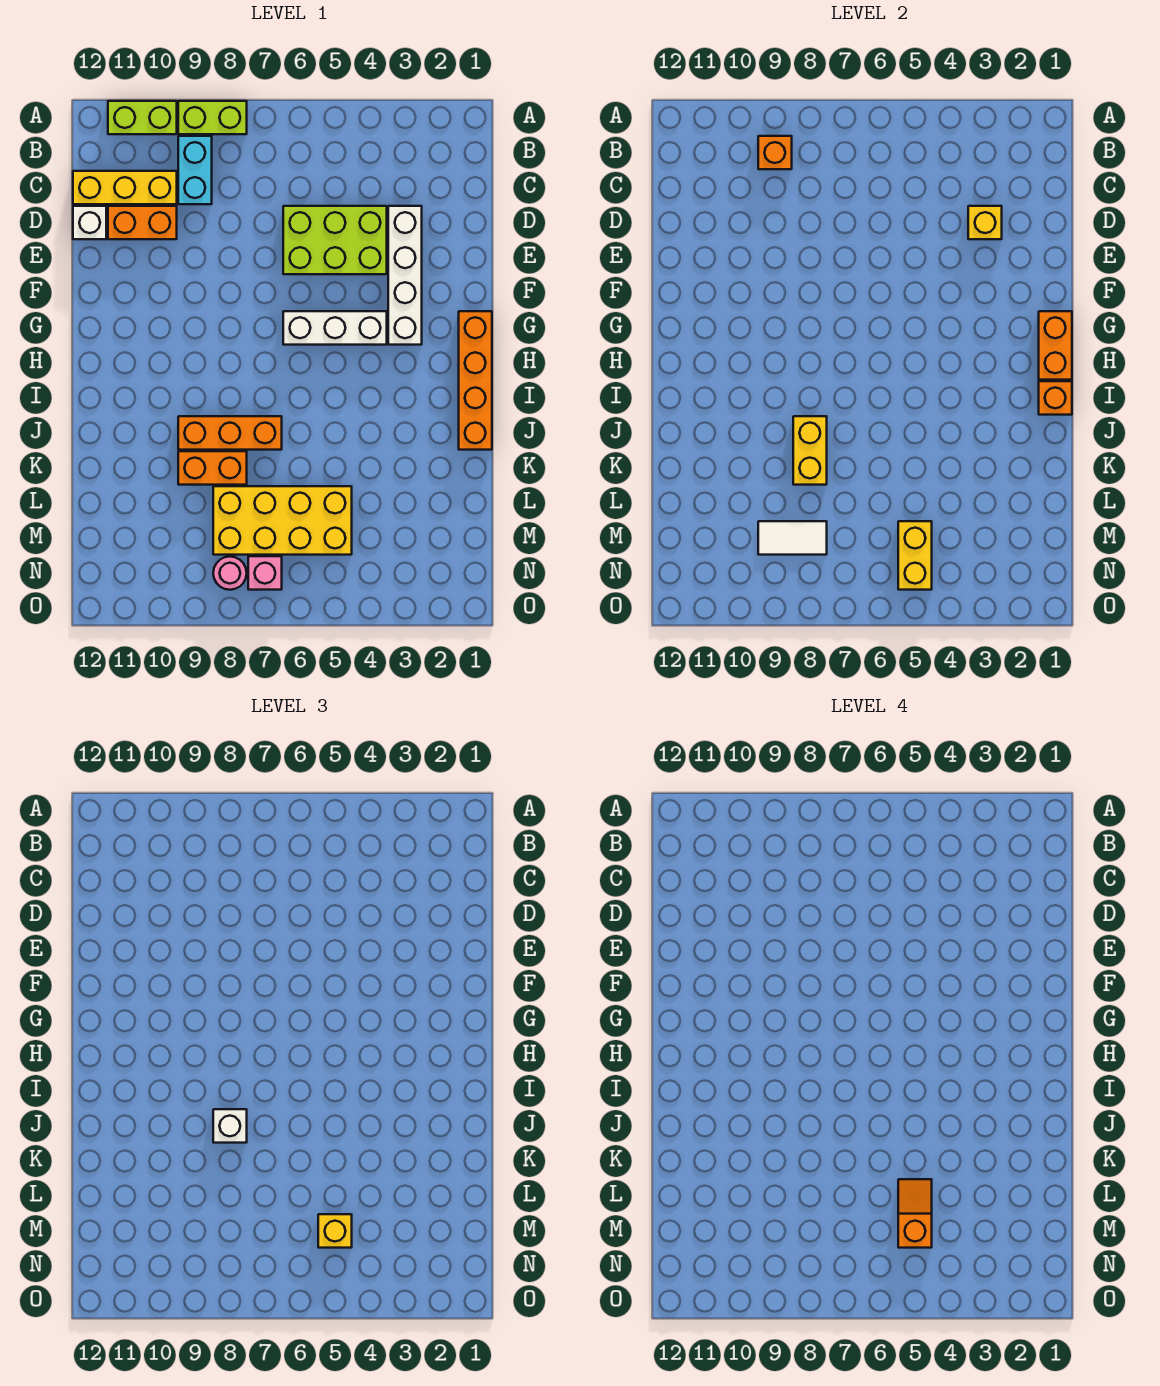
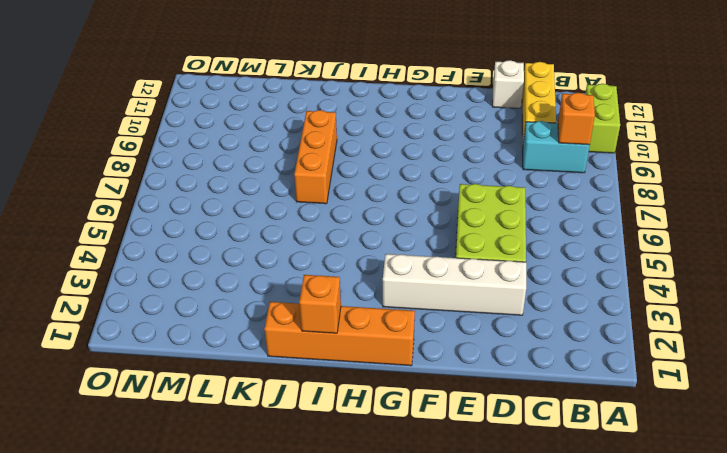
none -> lime 1x2 brick [178,101,247,134]
none -> orange 1x2 brick [108,206,177,239]
none -> white 1x3 brick [283,311,387,345]

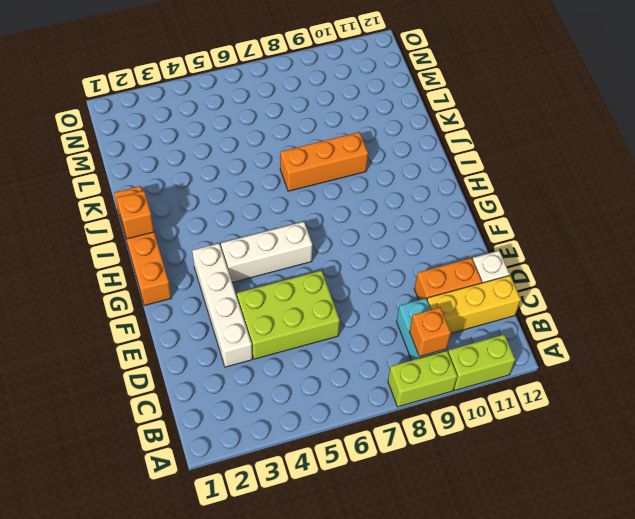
none -> orange 1x2 brick [178,451,247,485]
none -> yellow 2x4 brick [213,486,352,555]
none -> pink 1x1 brick [248,556,282,590]

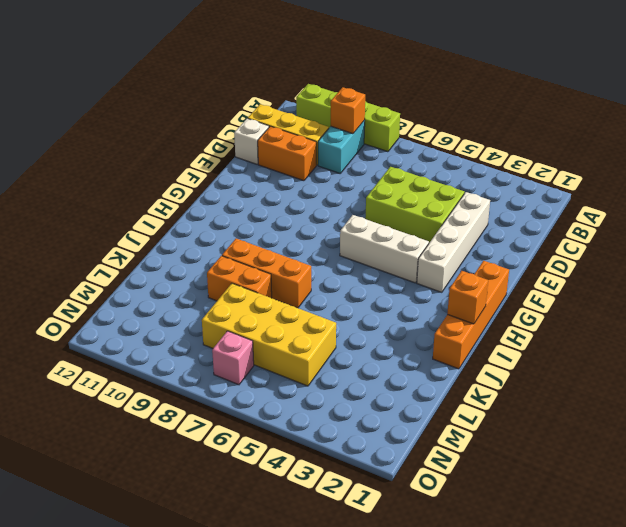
none -> pink 1x1 round brick [213,557,247,590]
none -> yellow 1x1 brick [968,206,1002,239]
none -> orange 1x2 brick [1039,311,1072,380]

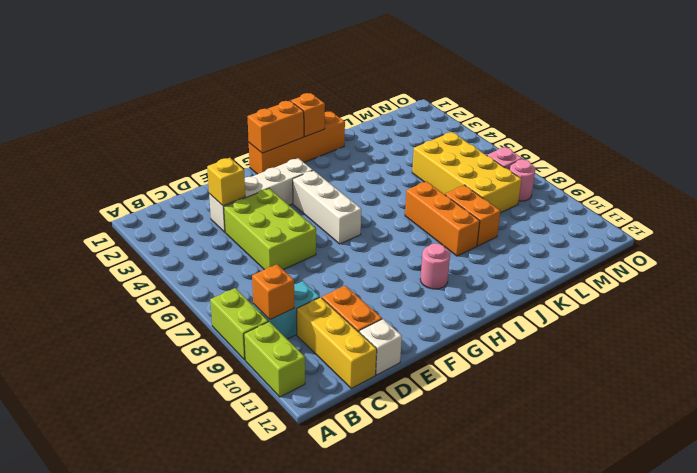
pink 1x1 round brick [420,243,450,289] -> none
none -> yellow 1x2 brick [793,416,827,485]
none -> yellow 1x2 brick [898,521,932,590]
none -> white 1x2 tile [758,521,827,555]

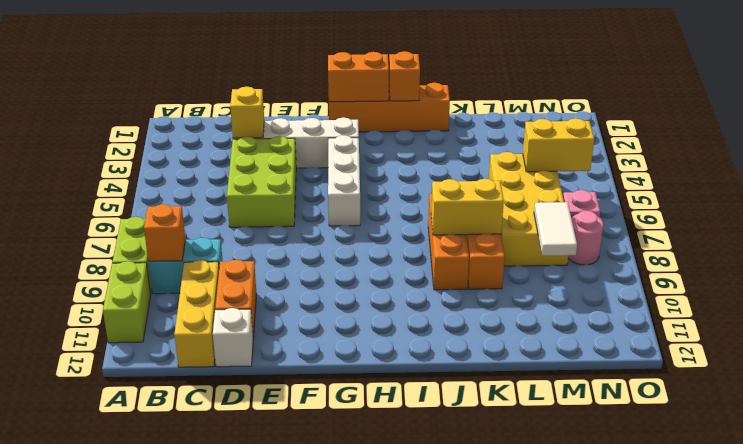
none -> white 1x1 brick [213,1109,247,1143]
none -> yellow 1x1 brick [318,1214,352,1248]
none -> orange 1x2 slope [898,1179,932,1248]

